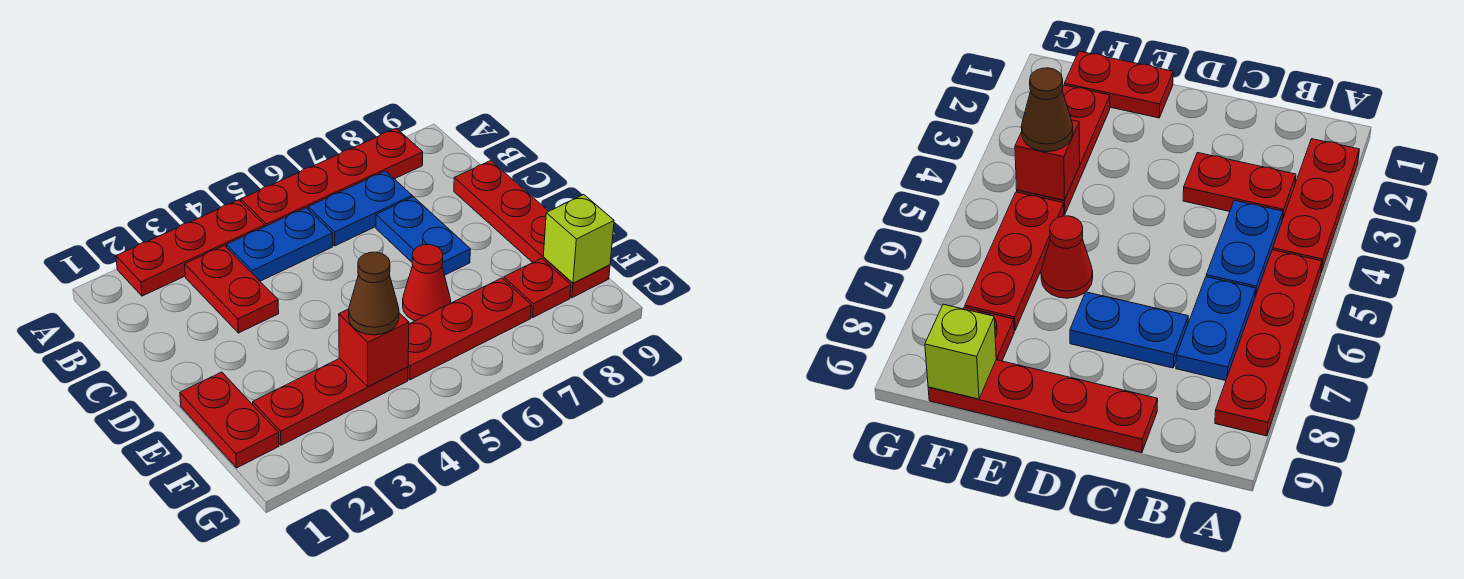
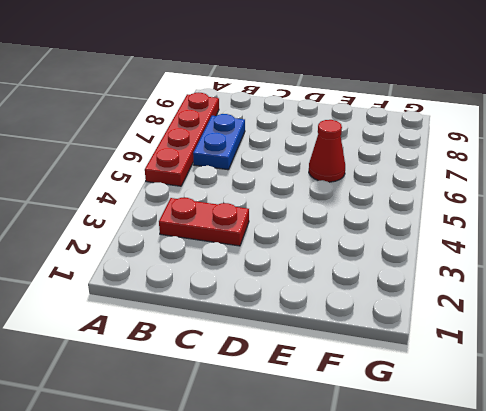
none -> red 1x3 plate [116,200,264,296]
none -> blue 1x2 plate [227,208,333,281]
none -> blue 1x2 plate [376,197,470,275]

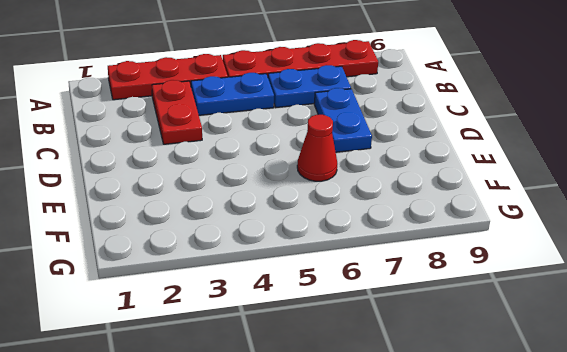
none -> red 1x4 plate [454,161,610,298]
none -> red 1x2 plate [180,372,279,468]
none -> red 1x3 plate [253,358,408,445]

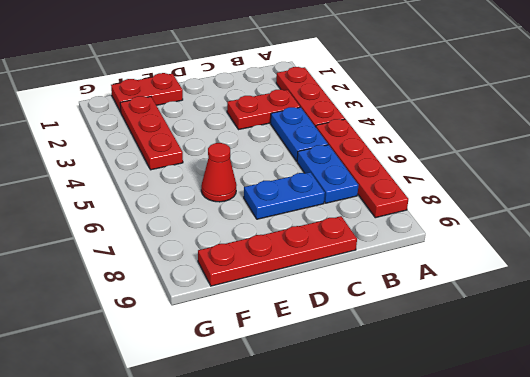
none -> red 1x3 plate [408,278,531,380]
none -> red 1x1 plate [504,258,571,318]
none -> red 1x1 brick [339,309,409,387]

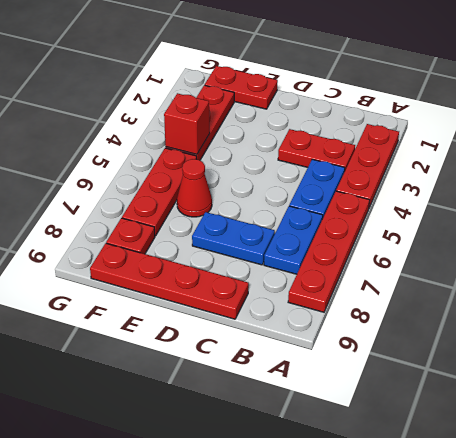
none -> lime 1x1 brick [543,195,614,283]
none -> brown 1x1 cone [349,252,399,335]

